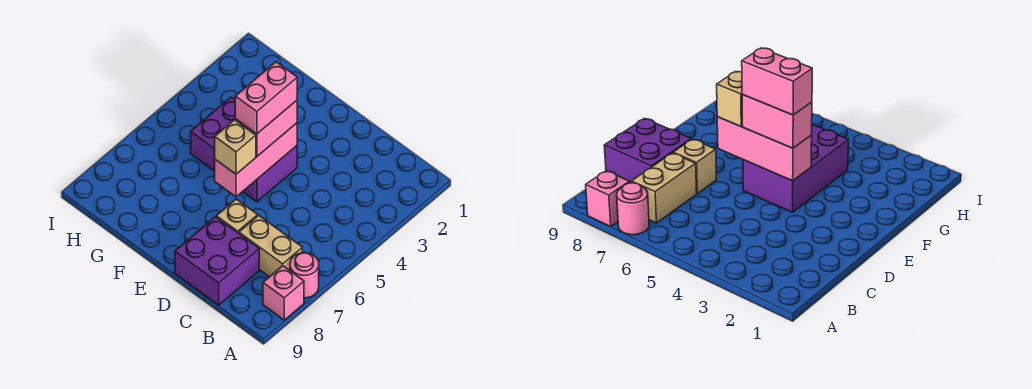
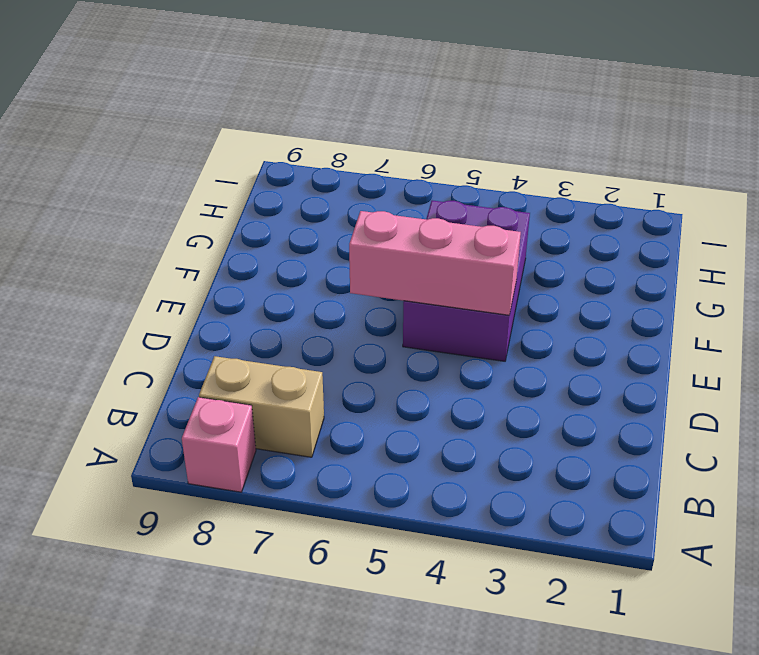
tan 1x2 brick [199,356,324,457] -> tan 1x2 brick turned to [239,215,302,277]
none -> pink 1x1 round brick [290,253,319,298]
none -> purple 2x2 brick [175,217,259,305]

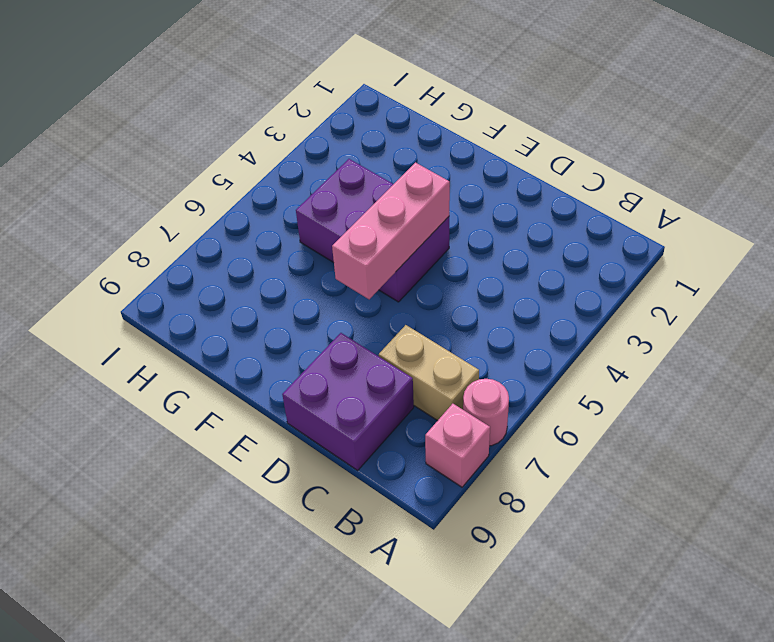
none -> tan 1x1 brick [216,199,258,233]
none -> pink 1x2 brick [235,100,297,156]

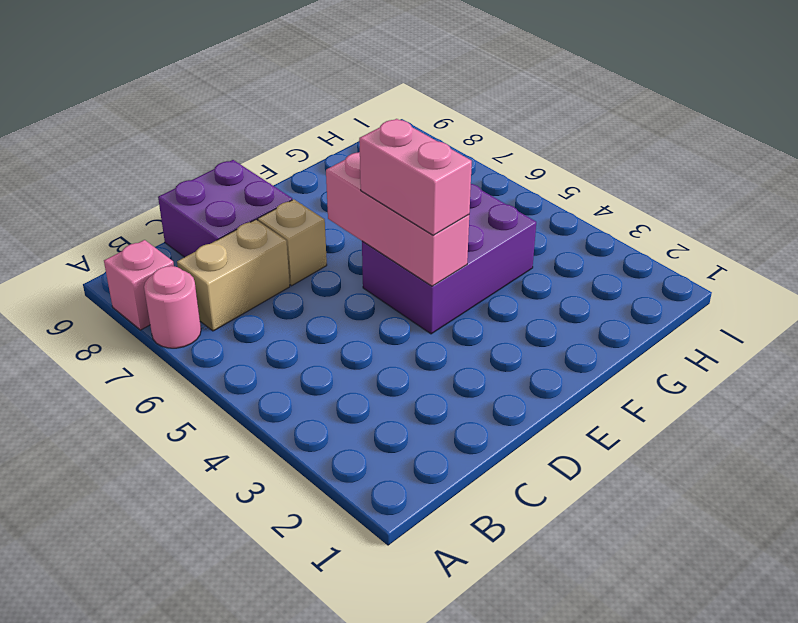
none -> tan 1x1 brick [215,120,256,174]
none -> pink 1x2 brick [235,62,297,134]

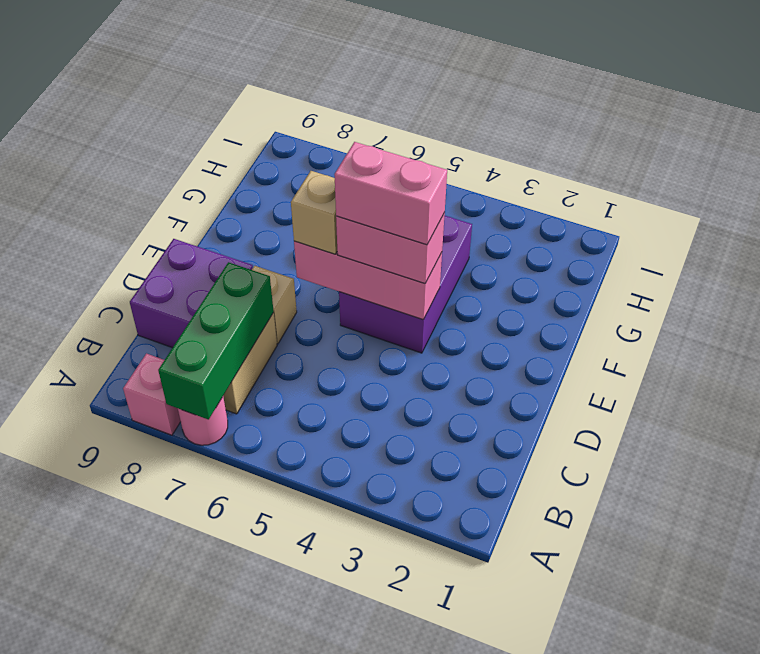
green 1x3 brick [158,262,274,420] -> none

